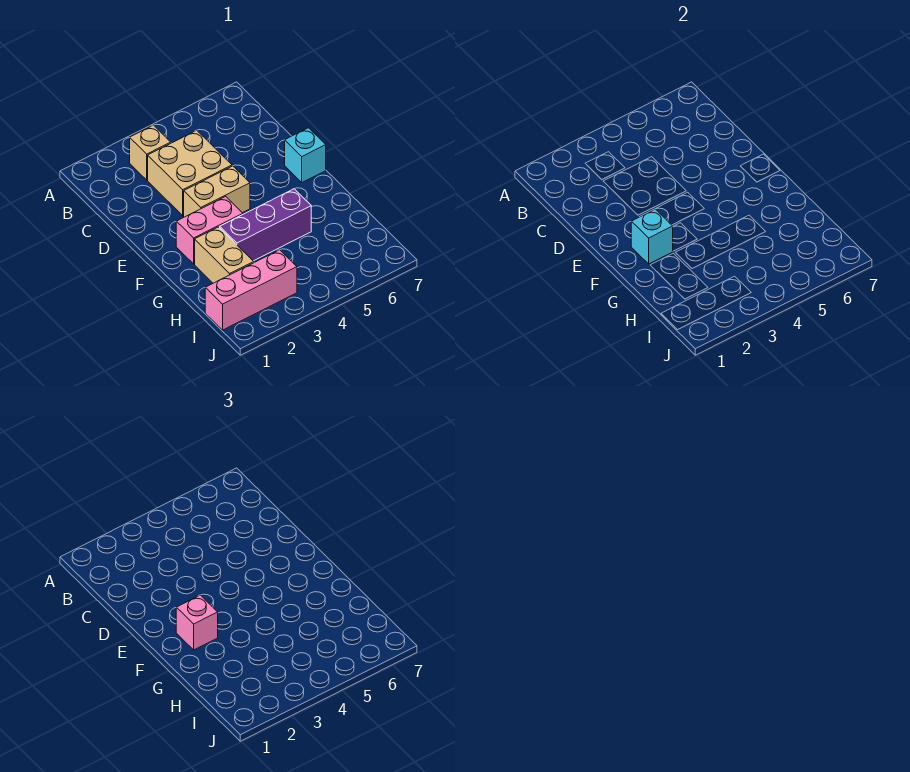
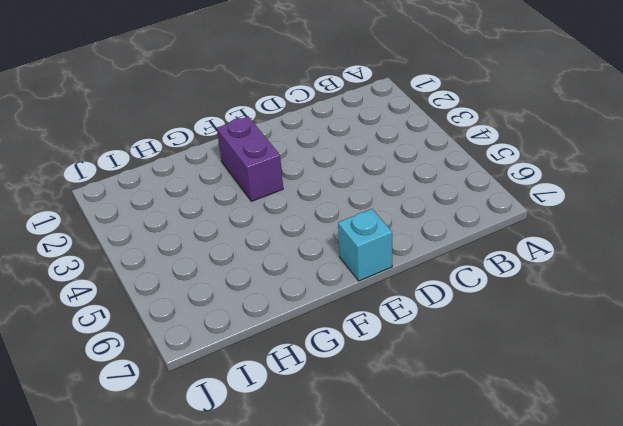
purple 1x2 brick [217,117,283,201] -> pink 1x2 brick [176,196,243,264]
none -> tan 1x1 brick [130,125,171,180]
none -> tan 2x2 brick [148,130,232,216]

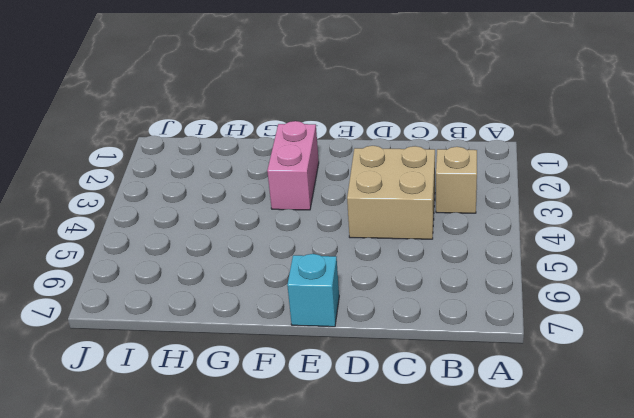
none -> tan 1x2 brick [184,166,250,217]
none -> tan 1x2 brick [195,227,254,283]

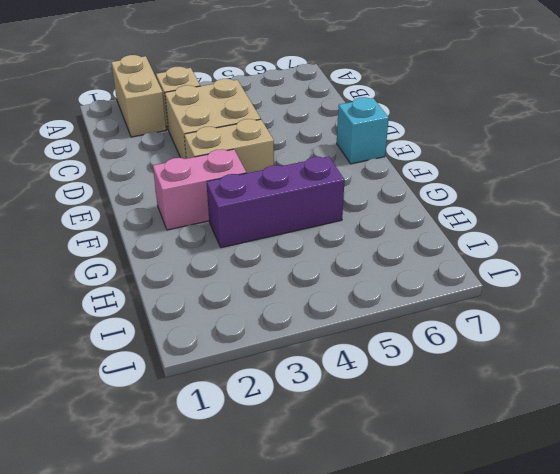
tan 1x2 brick [111,55,166,137] -> tan 1x2 brick moved to [195,227,254,283]
none -> pink 1x3 brick [205,250,297,330]
none -> cyan 1x1 brick [631,209,673,264]

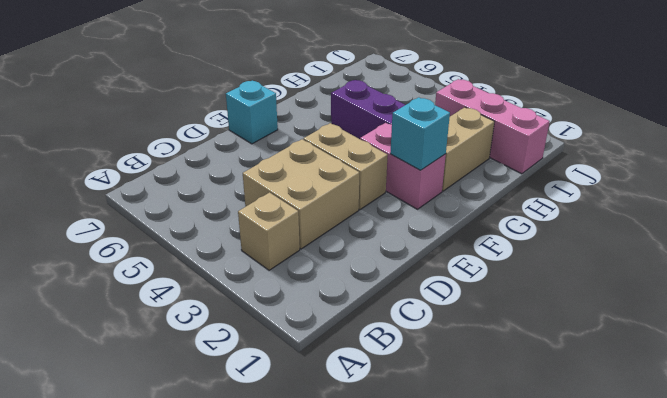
none -> pink 1x1 brick [176,595,218,650]

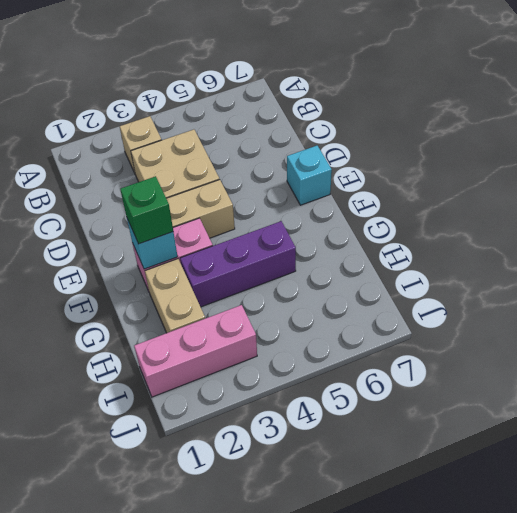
green 1x1 brick [120,176,173,244] -> pink 1x1 brick [176,595,218,650]

